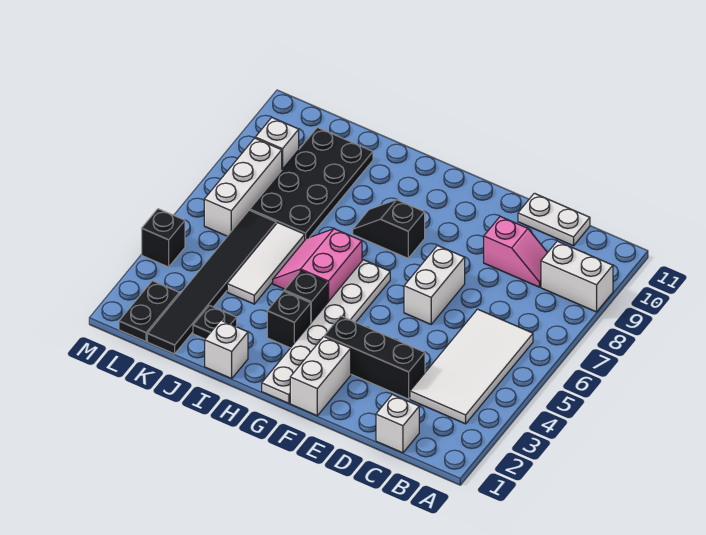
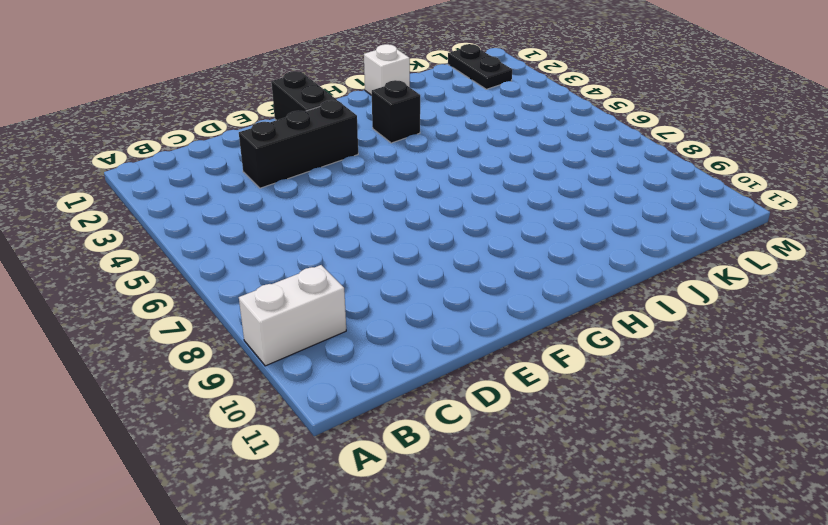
black 1x2 brick [271,71,337,120] -> white 1x2 brick [290,337,351,416]
none -> white 2x4 tile [410,309,533,424]
none -> white 1x1 brick [376,394,419,453]
none -> pink 1x2 slope [484,216,548,287]

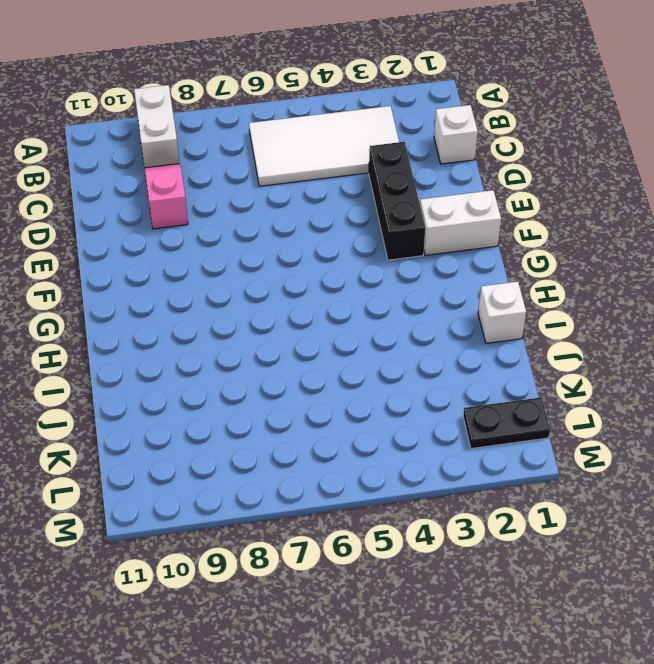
none -> white 1x2 plate [518,193,590,246]
none -> white 1x2 brick [404,245,465,324]
none -> white 1x6 plate [262,260,390,403]

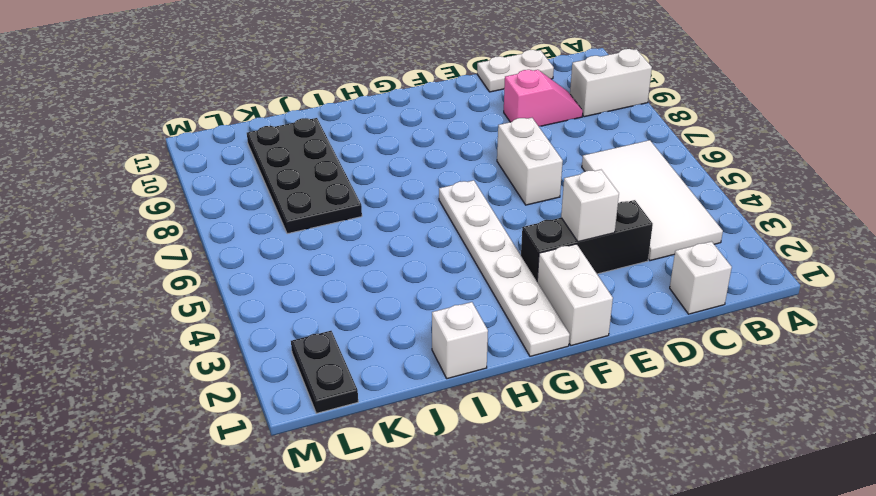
white 1x1 brick [561,170,619,242] -> white 1x1 brick moved to [255,117,299,169]
none -> black 1x2 slope [353,200,425,258]
none -> black 1x1 brick [267,291,311,348]
none -> black 1x1 brick [284,270,328,322]

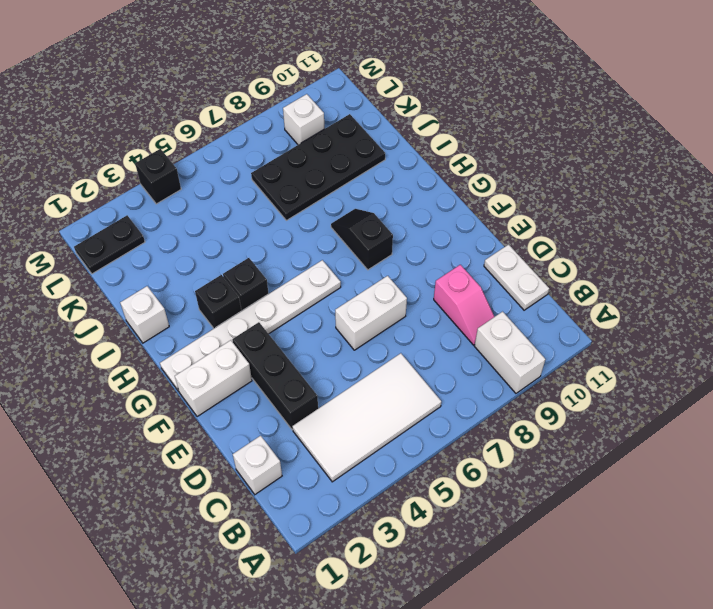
none -> pink 2x2 slope [273,229,362,302]
none -> black 1x1 plate [193,306,237,339]
none -> white 1x3 tile [227,223,305,304]

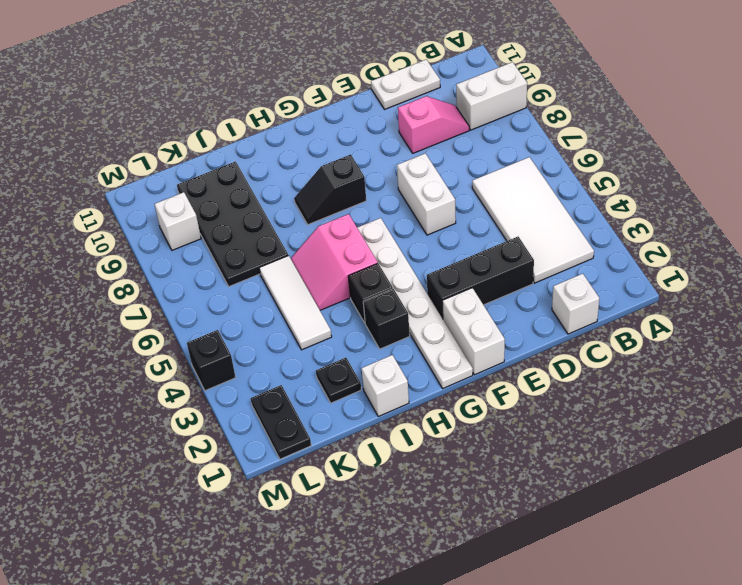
none -> black 1x6 tile [147,210,276,354]
none -> white 1x3 brick [204,138,282,236]

